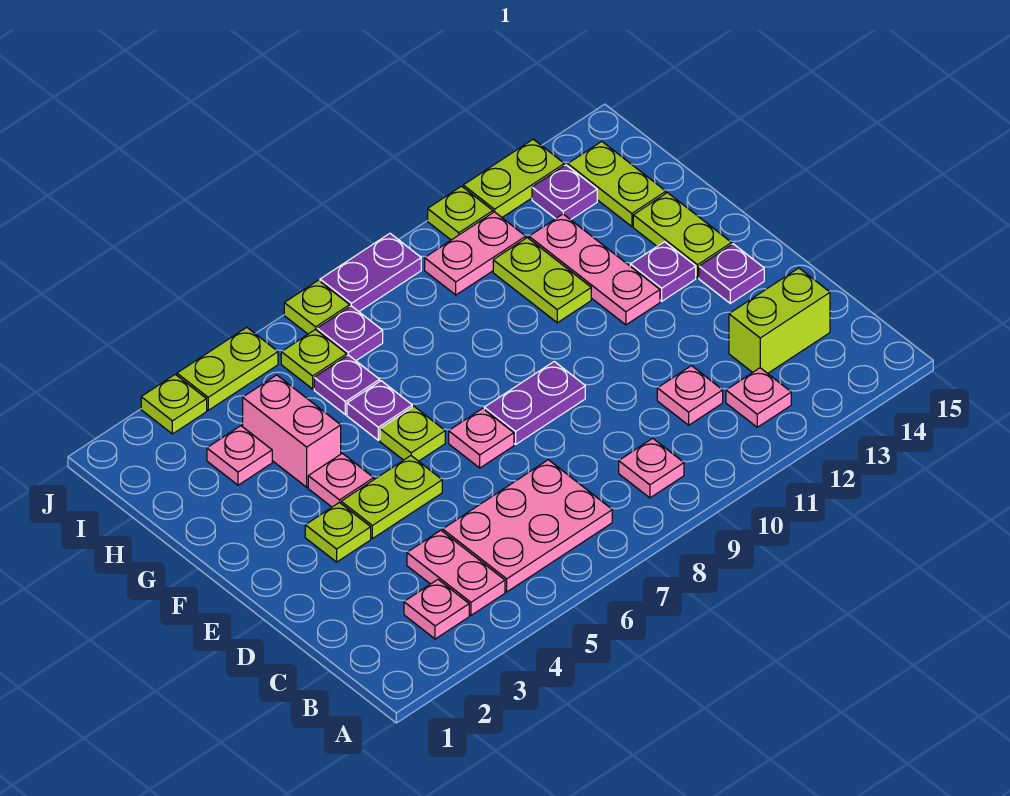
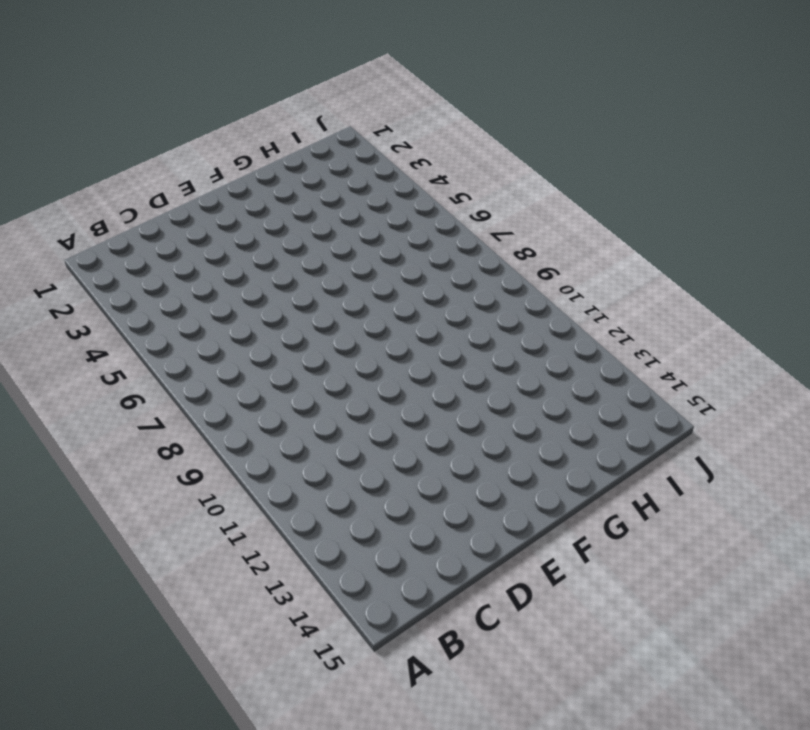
none -> pink 1x1 plate [404,580,469,639]
none -> pink 1x2 plate [407,530,505,615]
none -> pink 2x3 plate [443,460,612,592]
none -> pink 1x1 plate [619,438,684,498]

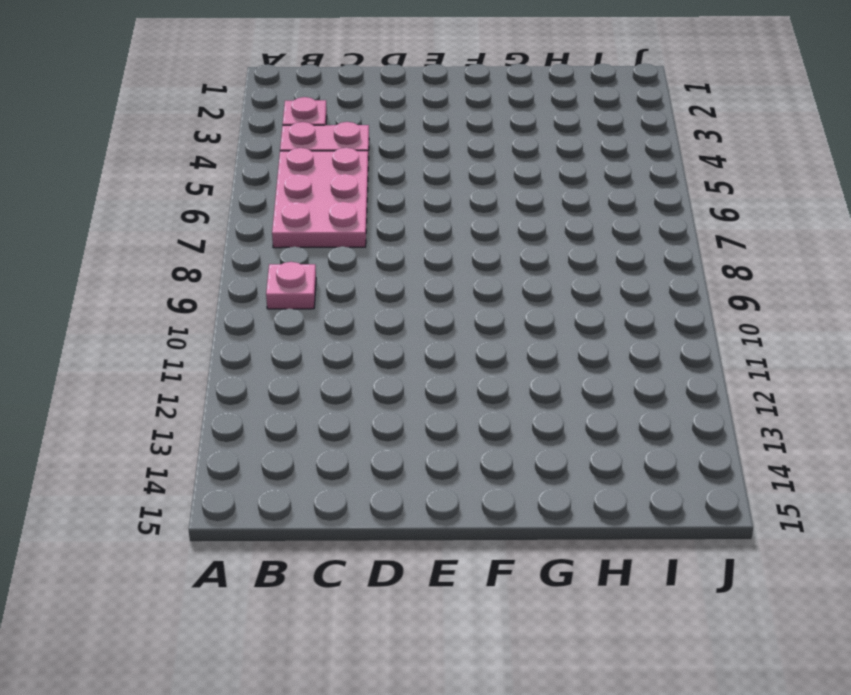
none -> pink 1x1 plate [726,368,791,427]
none -> pink 1x1 plate [657,366,723,425]
none -> lime 1x2 brick [729,268,830,373]
none -> lime 1x1 plate [305,502,371,562]

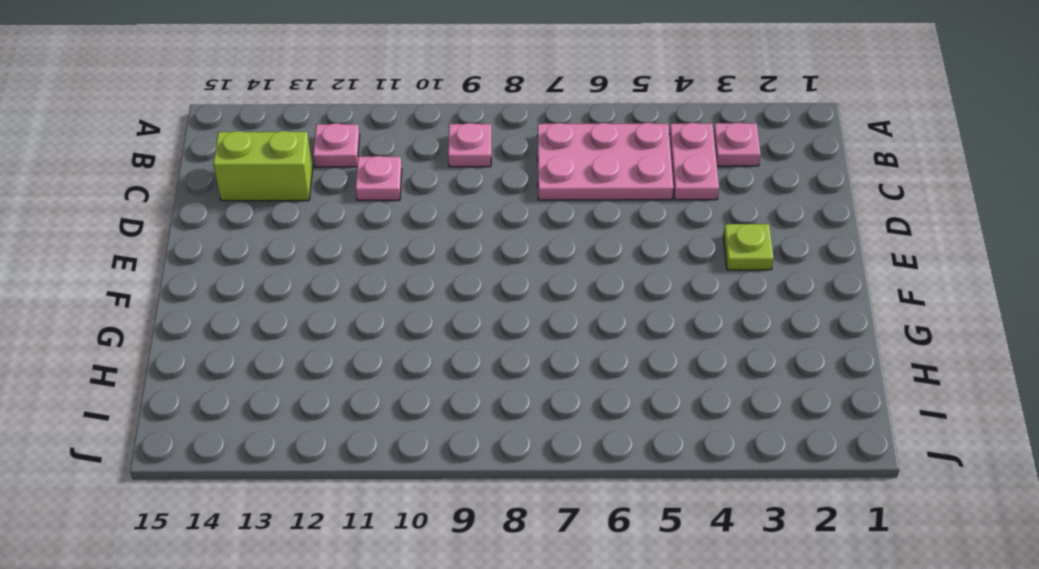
none -> lime 1x2 plate [341,456,442,539]
none -> pink 1x1 plate [449,408,514,468]
none -> purple 1x2 plate [484,362,585,444]
none -> purple 1x1 plate [699,244,764,303]

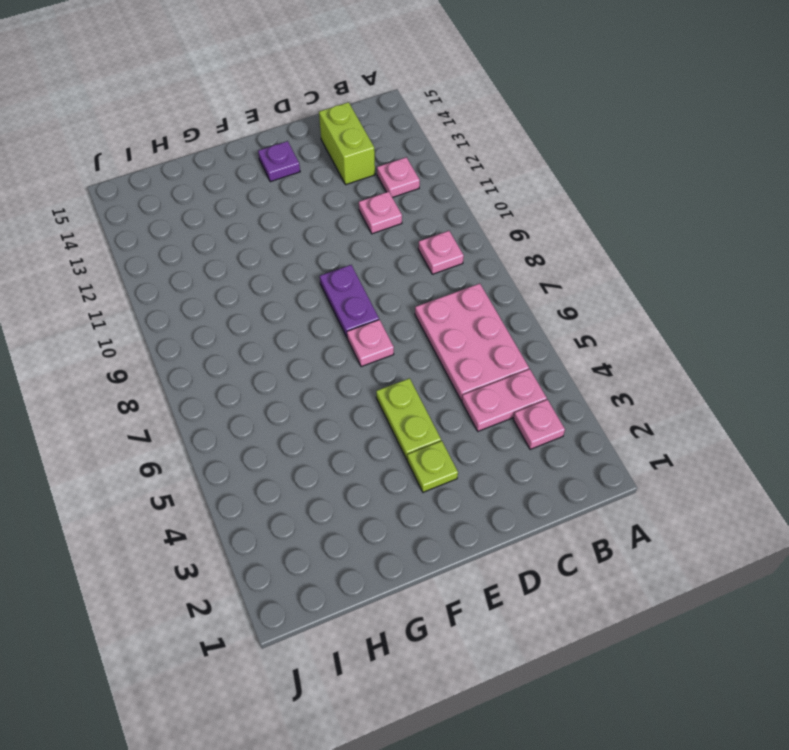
none -> pink 1x1 plate [308,453,374,507]
none -> lime 1x1 plate [380,407,445,461]
none -> pink 1x3 plate [529,214,660,325]
none -> purple 1x1 plate [630,242,696,301]

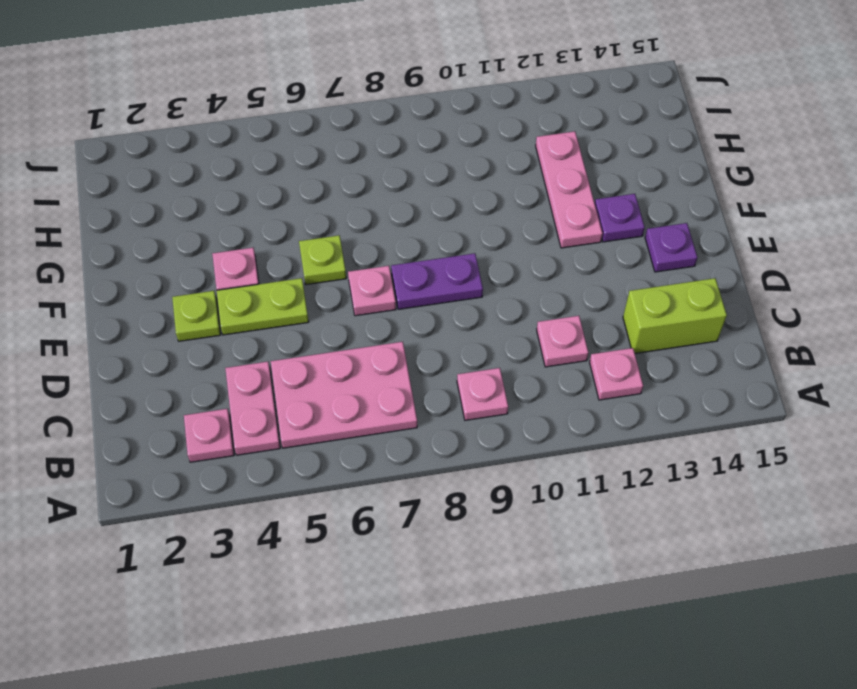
none -> lime 1x2 plate [633,193,732,278]
none -> pink 1x2 brick [243,375,341,487]
none -> purple 1x1 plate [347,381,412,440]
none -> lime 1x2 plate [493,238,591,323]

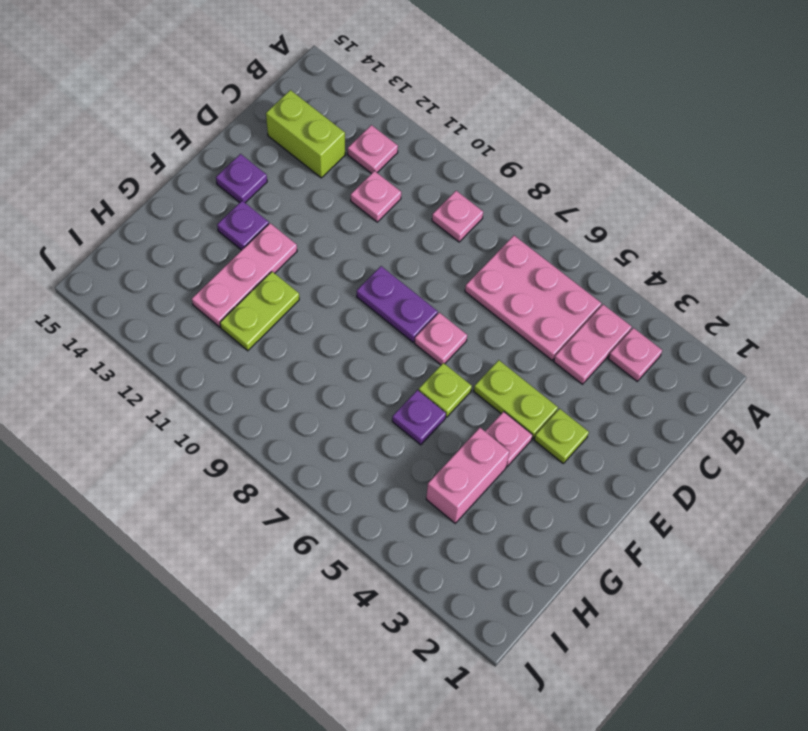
none -> lime 1x2 plate [633,193,732,278]
none -> pink 1x1 plate [207,426,272,485]
none -> purple 1x1 plate [314,355,380,415]
none -> lime 1x2 plate [568,141,666,227]

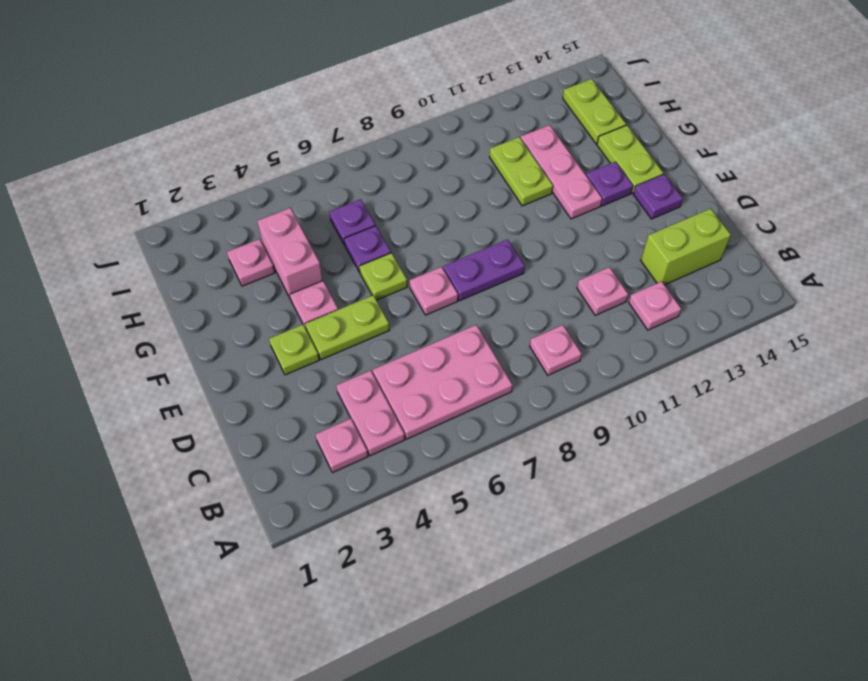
none -> lime 1x1 plate [281,329,347,389]
none -> purple 1x1 plate [317,306,383,361]
none -> pink 1x2 plate [425,212,526,295]
none -> purple 1x1 plate [532,165,597,220]

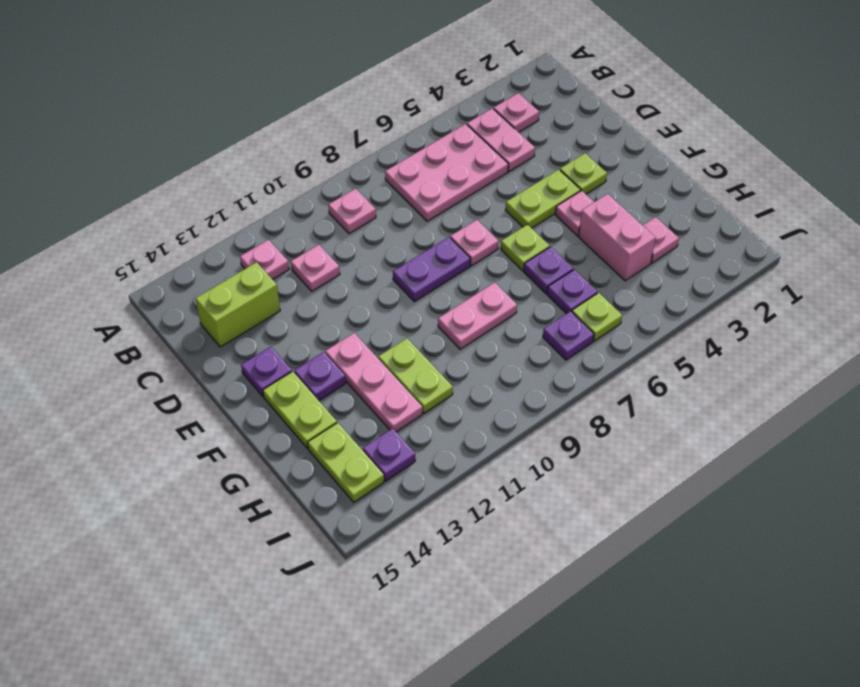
pink 1x2 plate [438,283,517,349] -> pink 1x2 plate moved to [425,212,526,295]
none -> lime 1x1 plate [141,374,207,434]
none -> lime 1x2 plate [177,327,278,410]
none -> lime 1x1 plate [284,280,350,334]
none -> purple 1x2 plate [320,234,421,311]

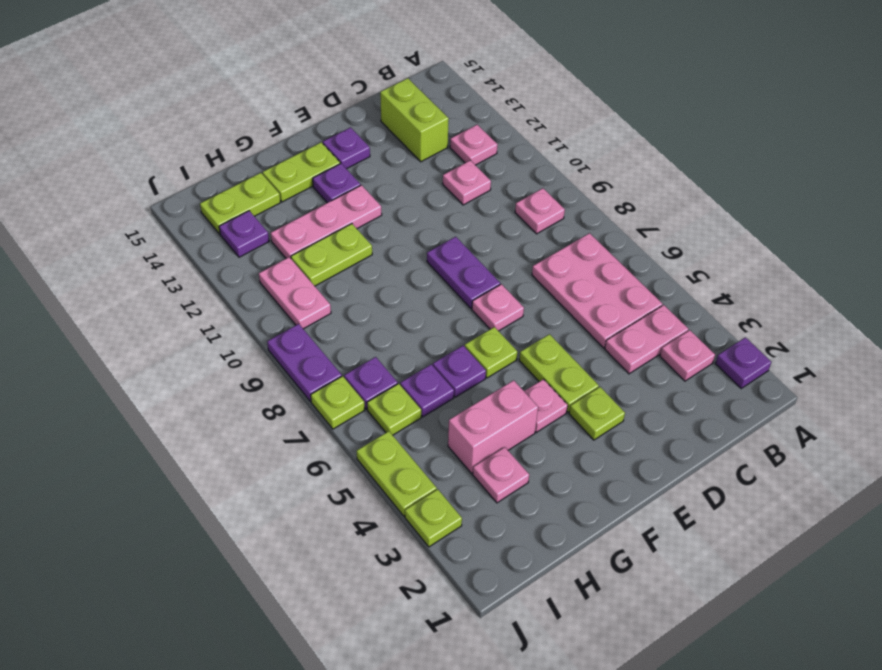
purple 1x1 plate [715,337,771,388] -> none
none -> lime 1x1 plate [428,186,493,240]
none -> lime 1x2 plate [463,139,564,217]

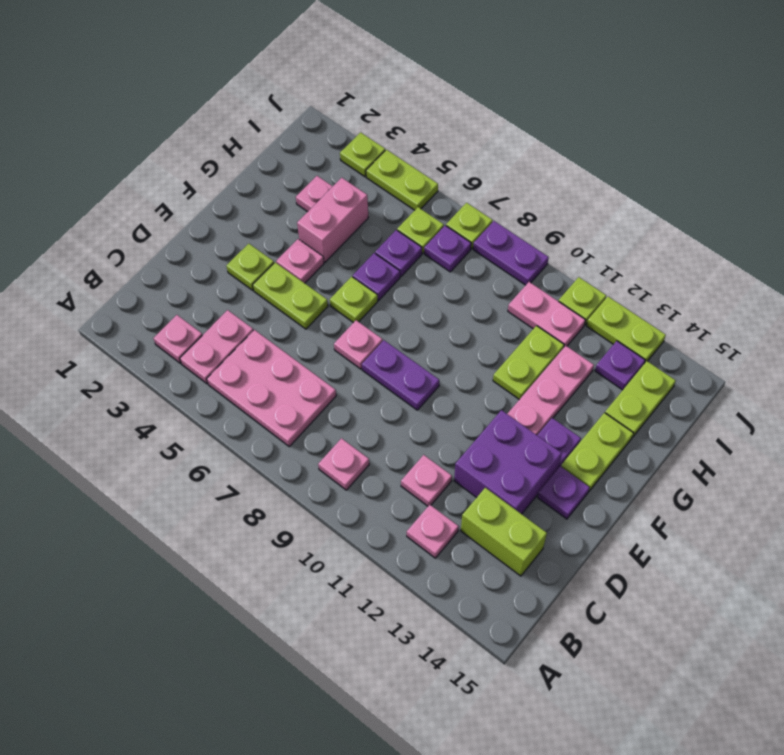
purple 2x2 brick [454,410,562,514] -> none

